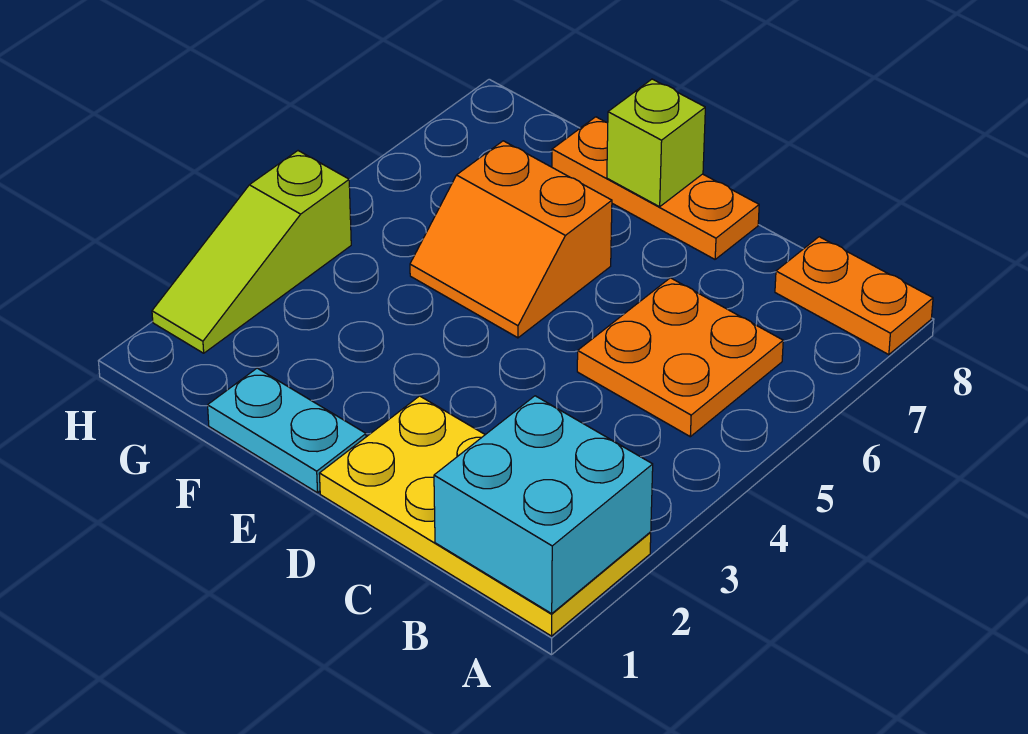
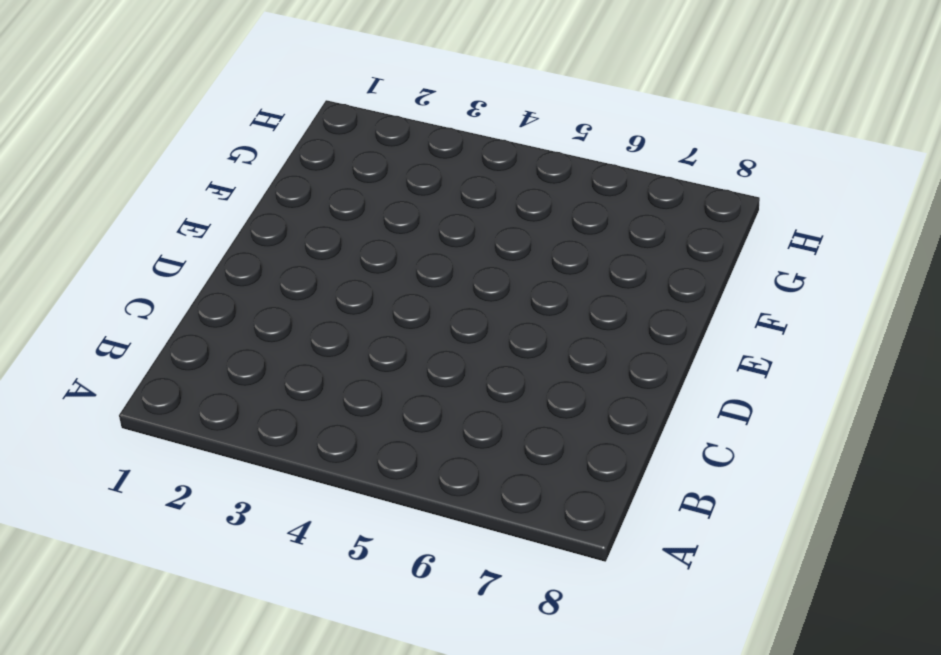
none -> yellow 2x4 plate [319,396,651,636]
none -> orange 1x2 plate [775,237,933,355]

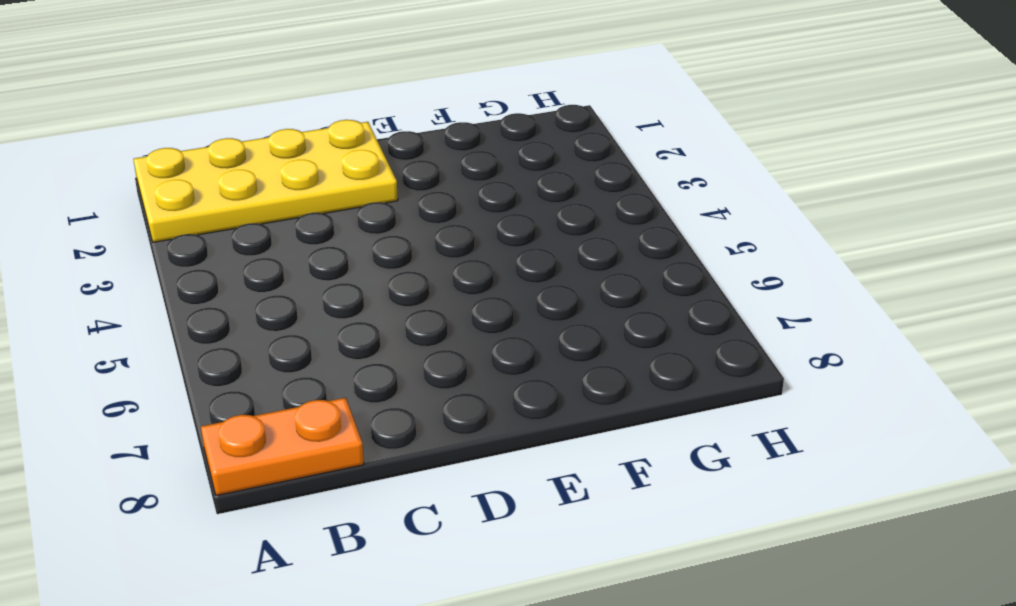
none -> orange 2x2 plate [577,278,783,437]
none -> orange 1x3 plate [552,117,759,259]

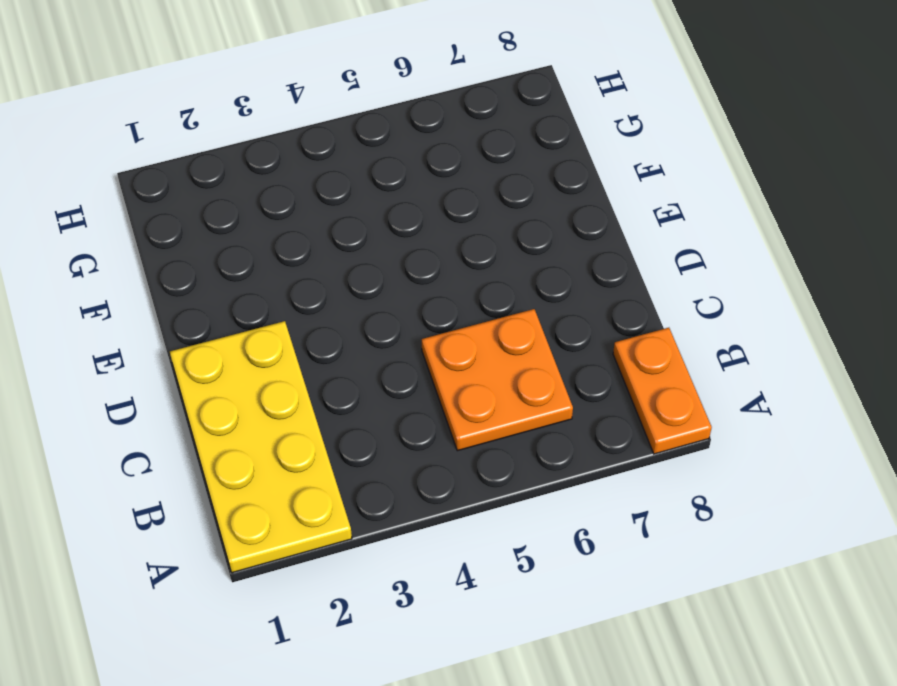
none -> orange 1x3 plate [552,117,759,259]
none -> cyan 1x2 plate [208,368,366,493]

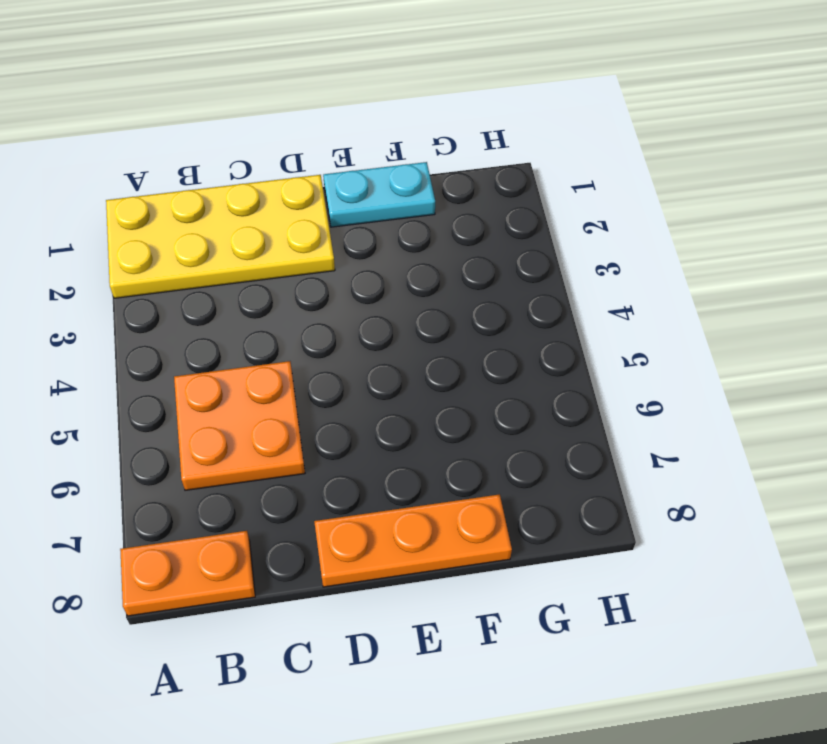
none -> orange 2x2 slope [410,141,612,338]
none -> lime 1x3 slope [152,151,351,353]

